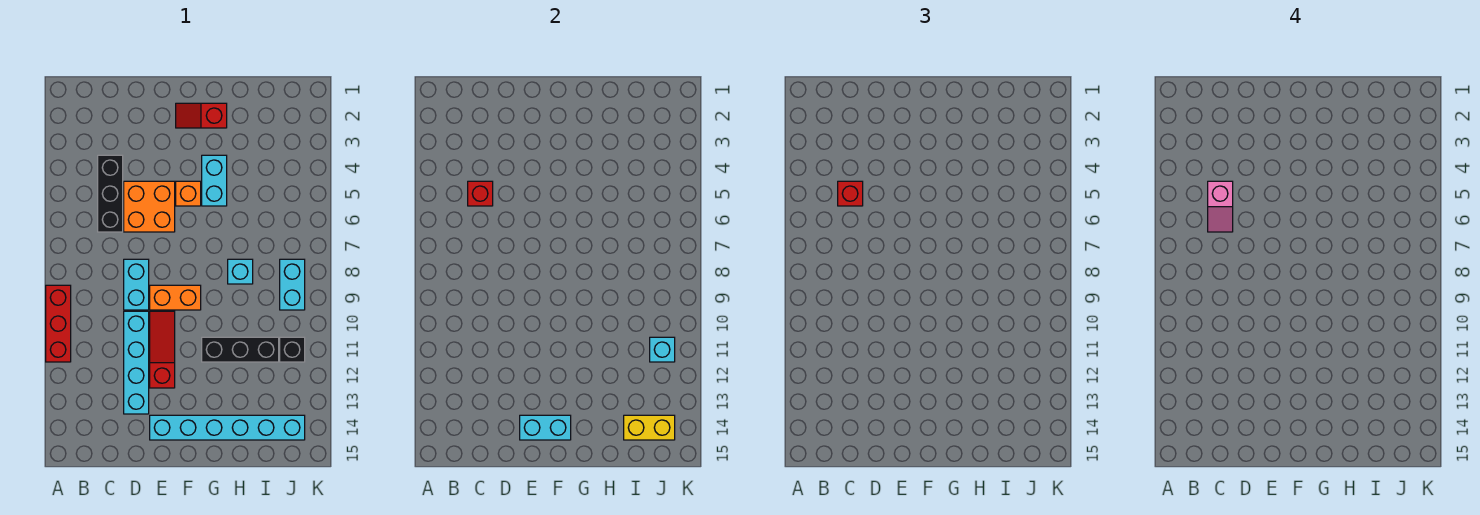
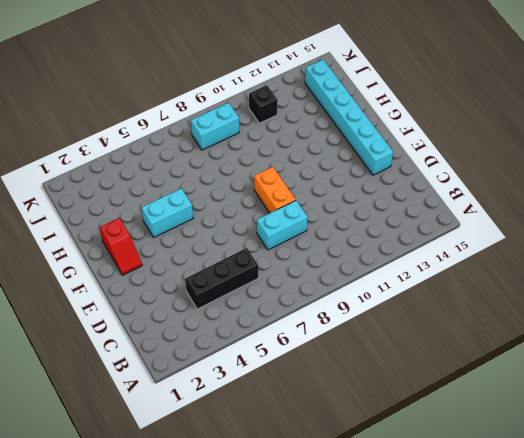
none -> red 1x3 brick [46,285,71,362]
none -> orange 2x2 brick [124,181,175,232]
none -> cyan 1x4 brick [124,311,149,414]

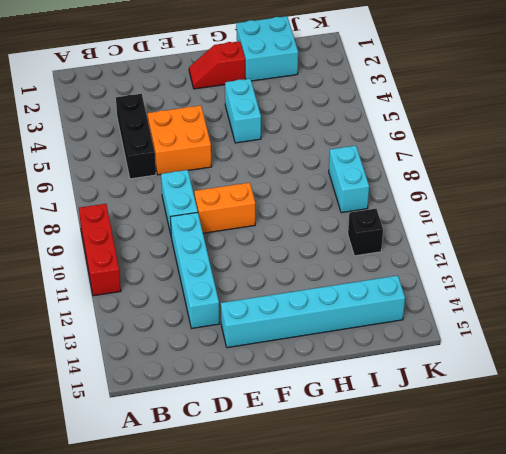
cyan 2x2 brick [236,16,298,81] -> none
none -> red 1x3 slope [150,311,175,388]
none -> orange 1x1 brick [176,181,201,206]
none -> black 1x3 brick [202,337,279,362]

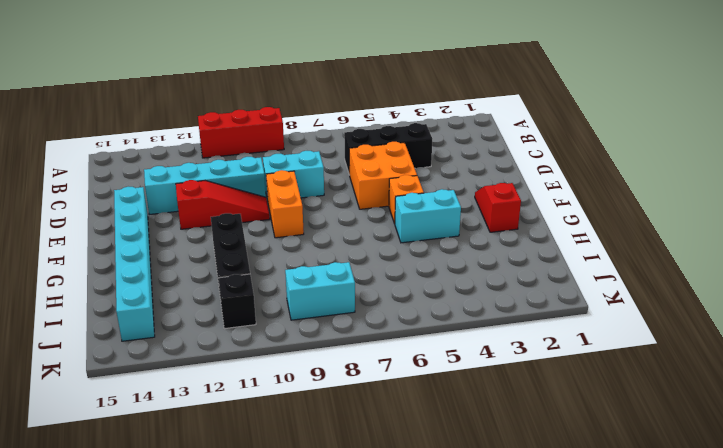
none -> cyan 1x1 brick [228,259,253,284]
none -> red 1x1 brick [468,181,493,206]
none -> cyan 1x2 brick [520,415,571,440]

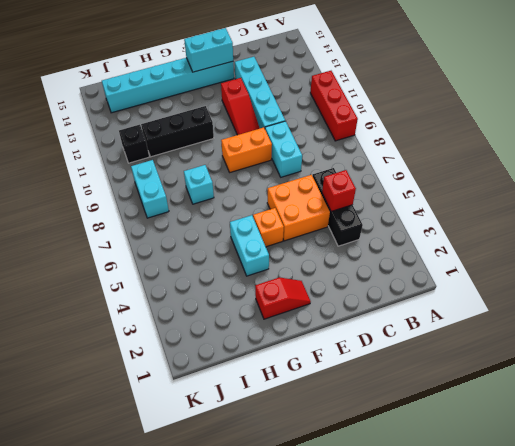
none -> yellow 1x2 brick [624,415,675,440]
none -> cyan 1x1 brick [650,337,675,362]
none -> red 1x1 brick [838,181,863,206]

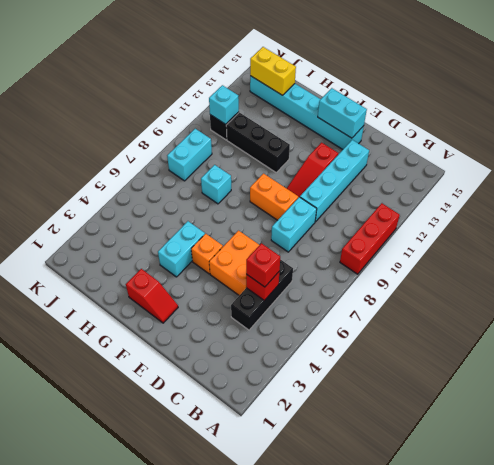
none -> pink 1x2 slope [1208,181,1233,232]

